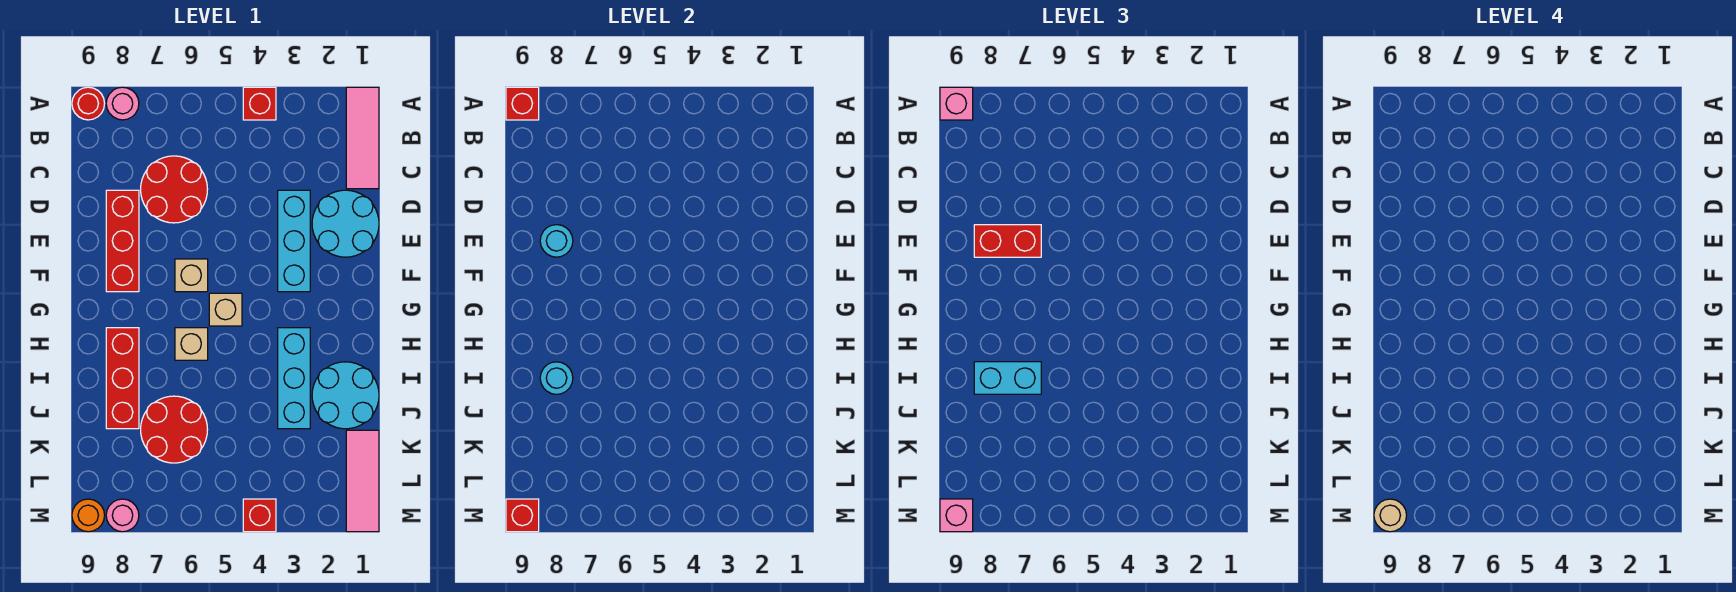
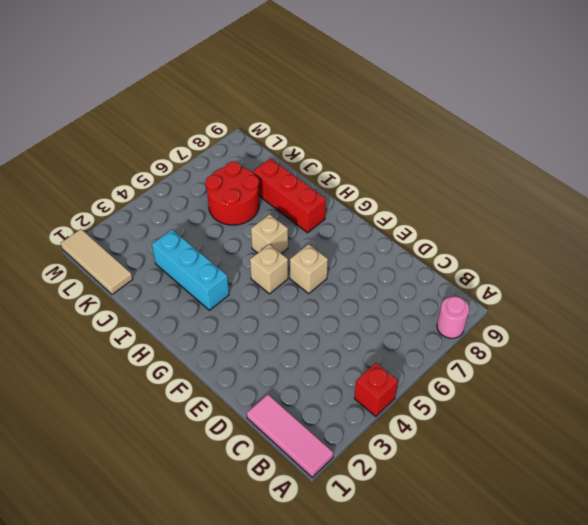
tan 1x3 tile [61,229,133,294] -> pink 1x3 tile [346,430,379,532]
none -> red 1x1 round brick [72,87,105,120]
none -> red 2x2 round brick [141,156,208,223]
none -> cyan 2x2 round brick [312,190,379,257]

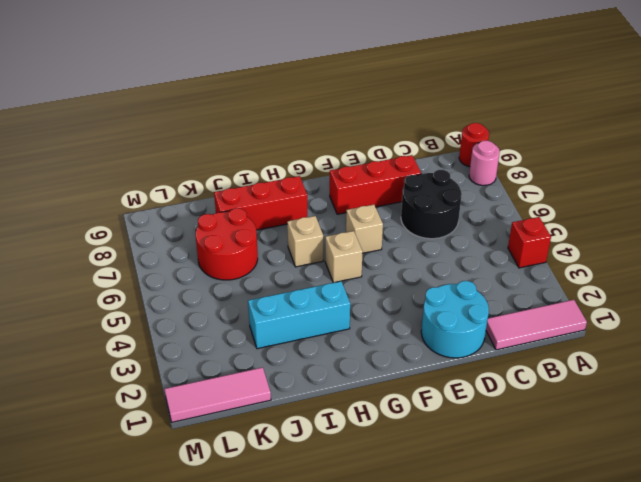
black 2x2 round brick [401,170,462,239] -> red 2x2 round brick [141,156,208,223]
none -> cyan 1x3 brick [278,190,310,292]
none -> cyan 2x2 round brick [312,362,379,429]
none -> red 1x1 brick [243,499,276,532]

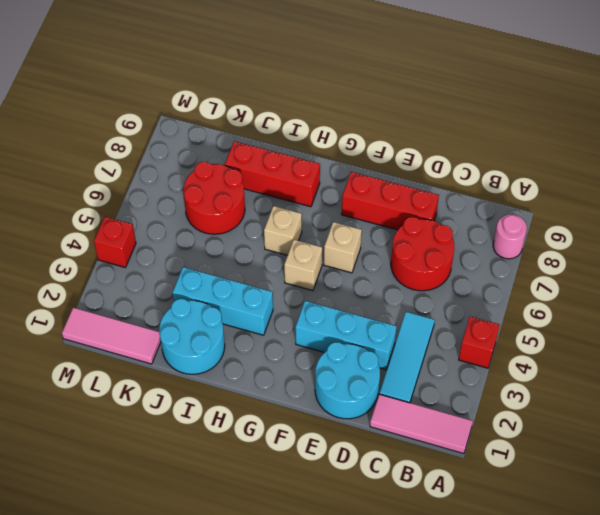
cyan 1x3 tile [379,312,435,403] -> none
none -> red 1x1 round brick [72,87,105,120]
none -> pink 1x1 round brick [106,499,139,532]
none -> orange 1x1 round brick [72,499,105,532]

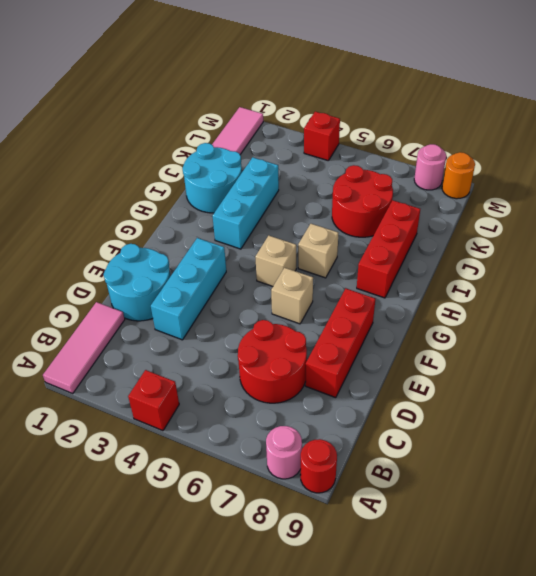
none -> red 1x1 brick [506,87,539,120]
none -> cyan 1x1 round brick [540,225,573,257]
none -> cyan 1x1 round brick [540,362,573,394]

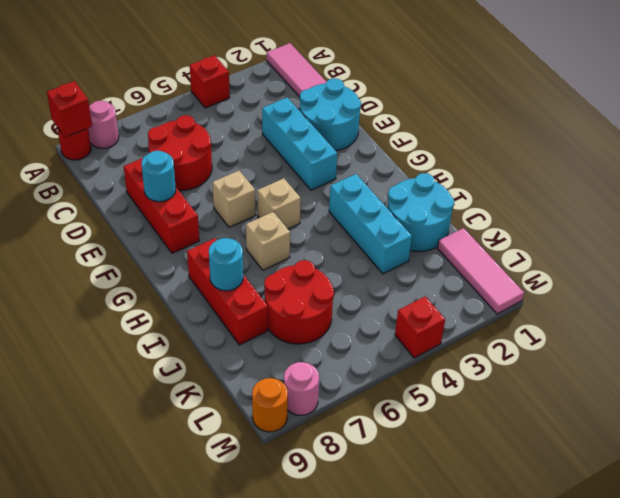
none -> red 1x1 brick [506,499,539,532]
none -> pink 1x1 brick [940,87,973,120]
none -> red 1x2 brick [974,225,1041,257]

